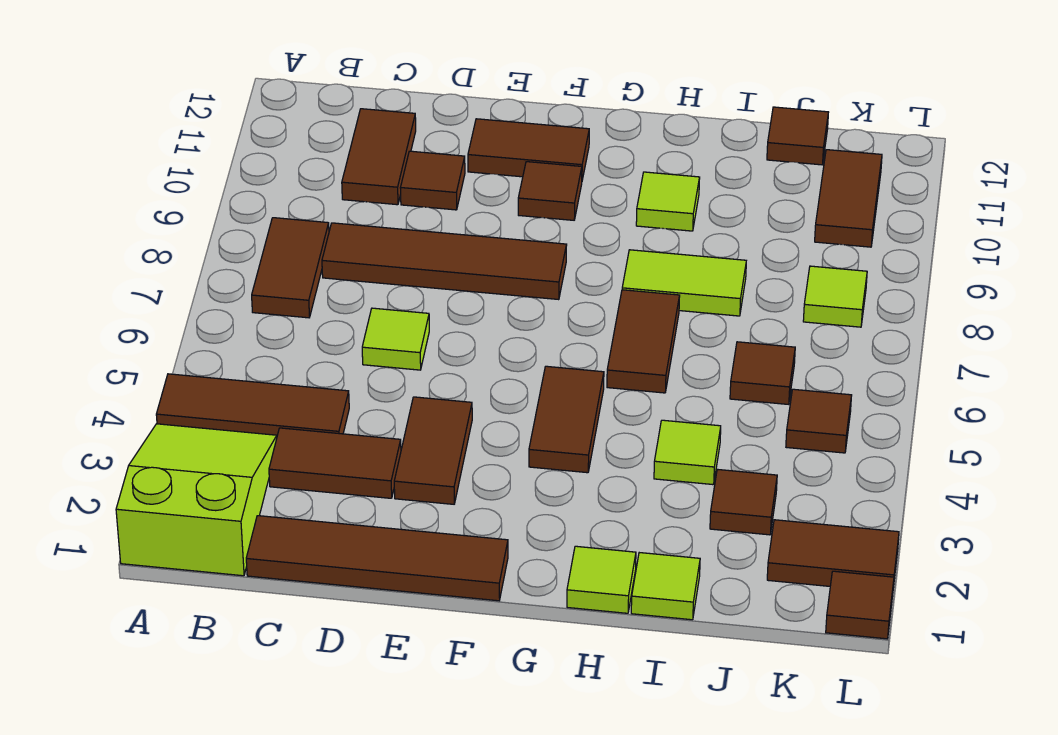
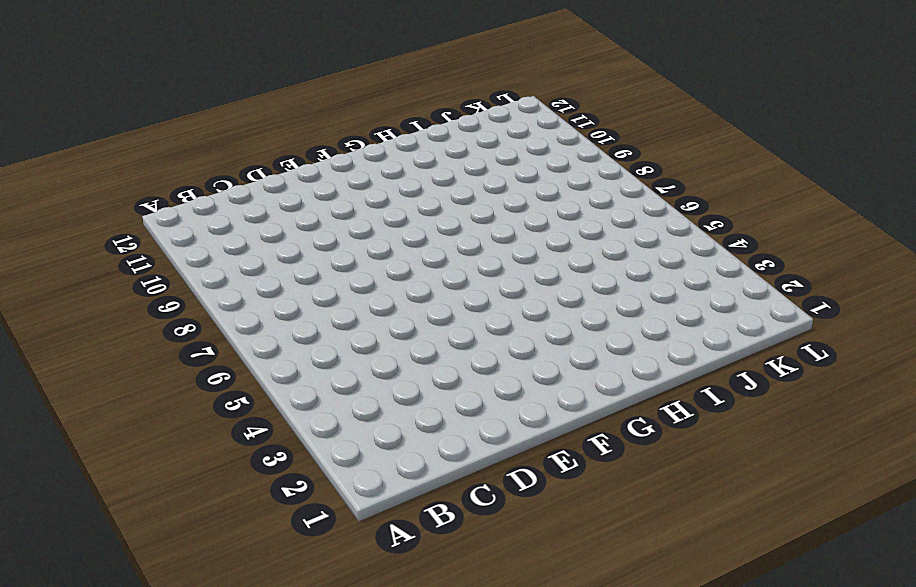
none -> lime 2x3 slope [116,424,277,576]
none -> brown 1x3 tile [156,374,349,436]
none -> brown 1x2 tile [252,218,329,318]

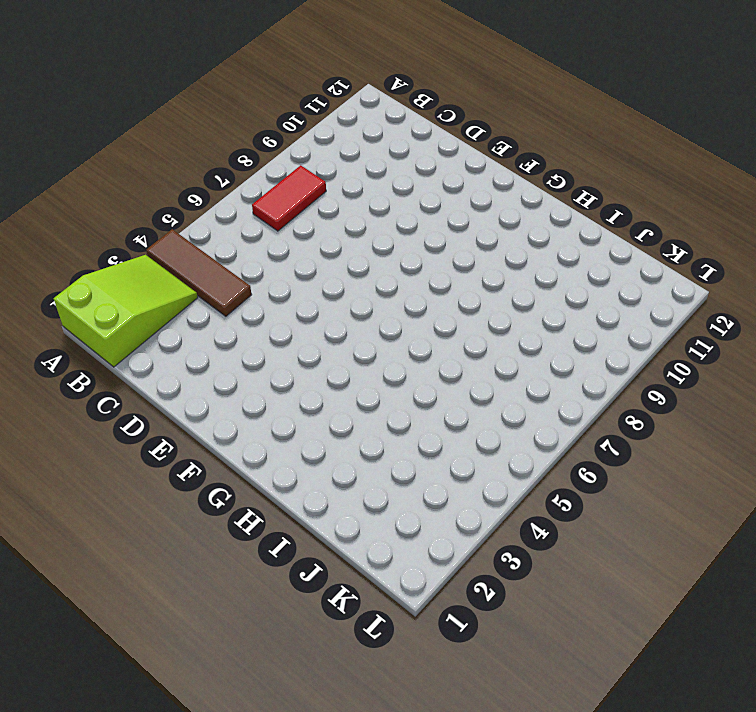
red 1x2 tile [252,165,326,231] -> brown 1x2 tile [252,218,329,318]
none -> brown 1x4 tile [246,516,508,601]
none -> brown 1x2 tile [269,428,401,498]
none -> brown 1x4 tile [322,223,567,300]

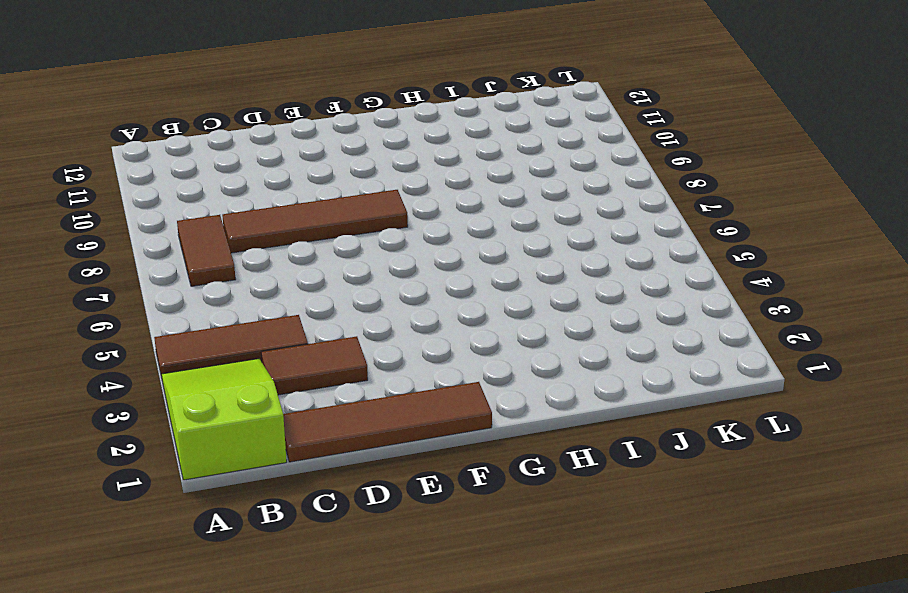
none -> brown 1x2 tile [342,109,416,205]
none -> lime 1x1 tile [362,308,429,370]
none -> brown 1x1 tile [401,151,465,210]

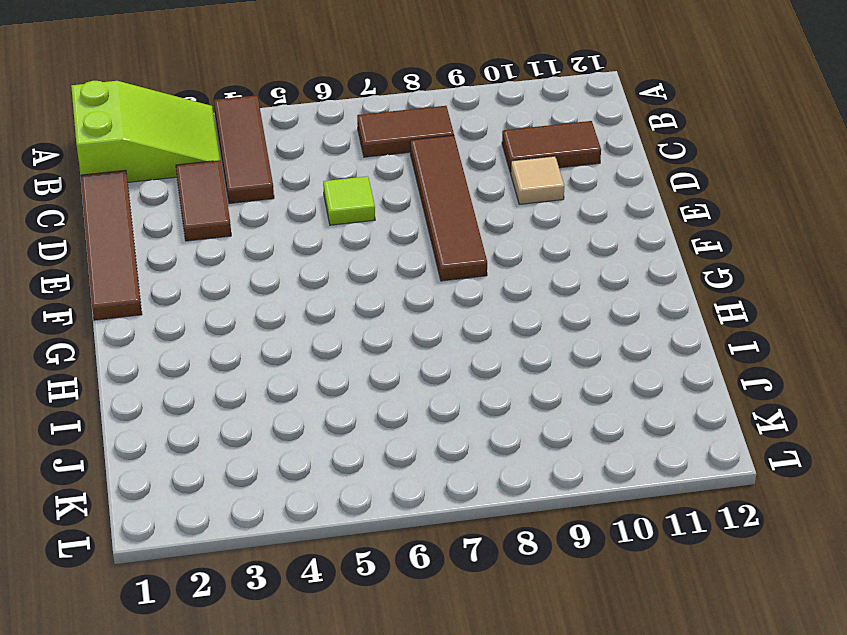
tan 1x1 tile [511,156,564,204] -> brown 1x1 tile [401,151,465,210]
none -> brown 1x2 tile [394,397,472,504]
none -> brown 1x2 tile [468,119,589,180]
none -> brown 1x1 tile [518,162,582,220]

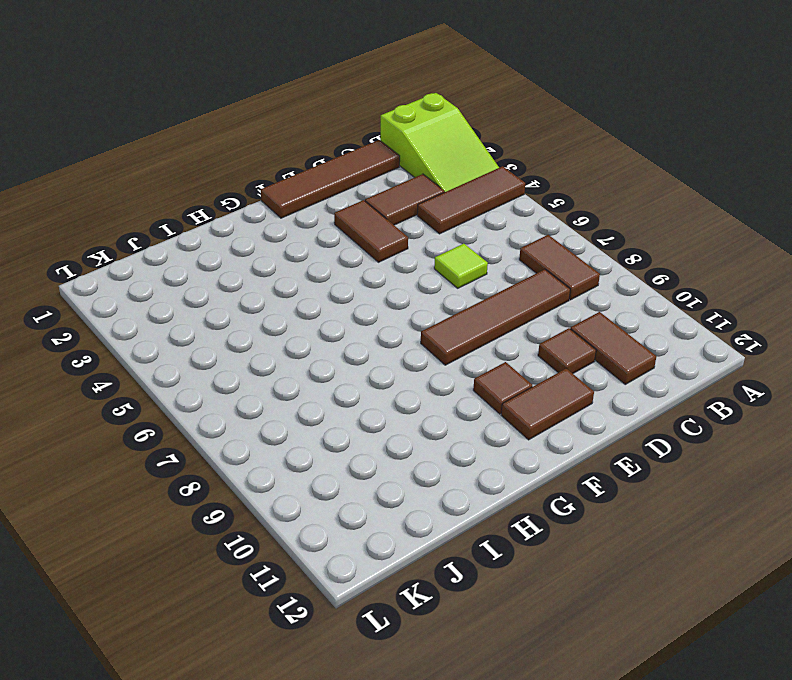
none -> brown 1x2 tile [529,366,604,473]
none -> lime 1x1 tile [567,546,636,613]
none -> brown 1x2 tile [607,290,680,393]

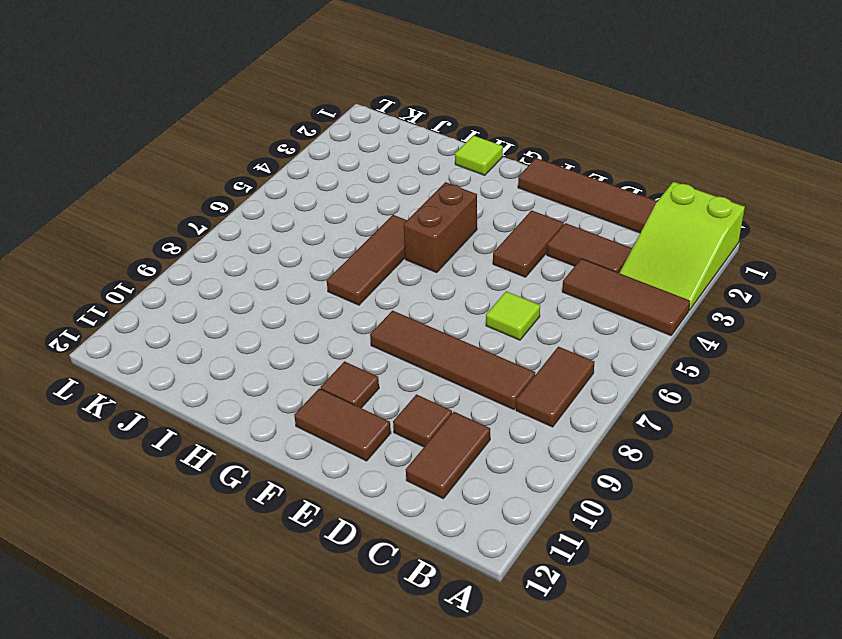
brown 1x2 brick [404,182,477,272] -> brown 1x2 tile [529,366,604,473]
brown 1x3 tile [327,215,407,305] -> brown 1x2 tile [607,290,680,393]
none -> lime 1x2 tile [622,250,746,316]
none -> lime 1x1 tile [636,172,700,231]
none -> lime 1x1 tile [631,553,700,620]

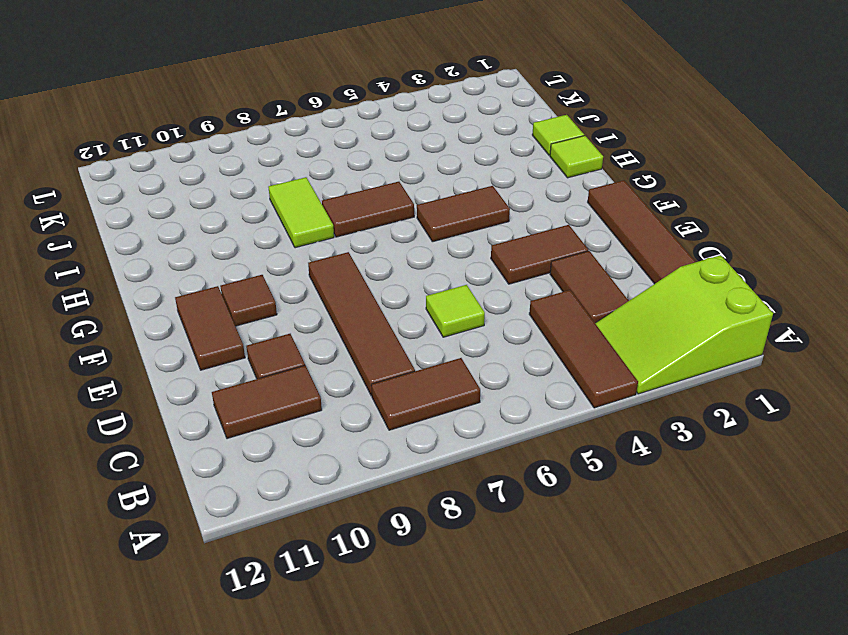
none -> lime 1x1 tile [636,172,700,231]
none -> lime 1x1 tile [654,420,721,485]
none -> brown 1x1 tile [710,469,777,535]

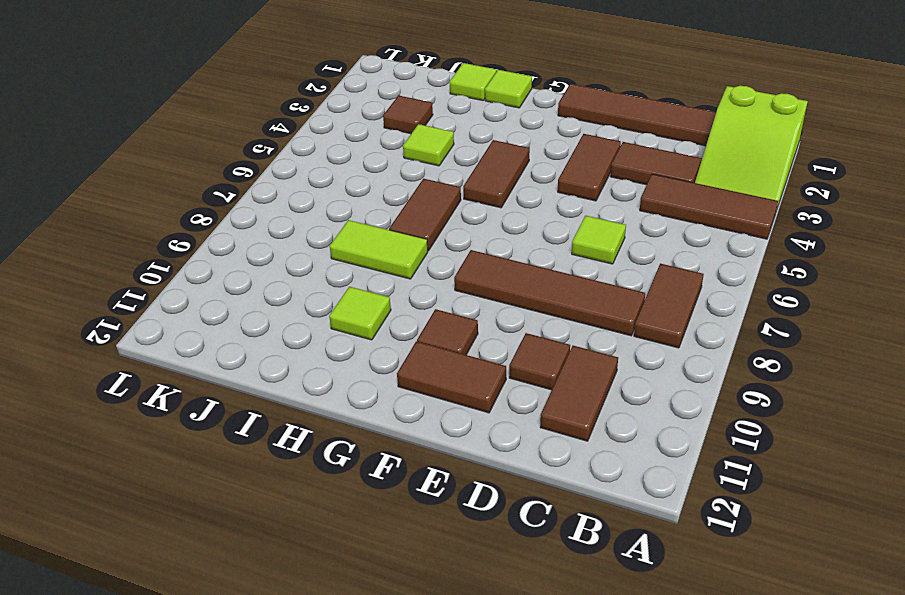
none -> brown 1x1 tile [730,342,795,404]
none -> brown 1x1 tile [767,107,828,165]
none -> brown 1x2 tile [767,520,899,587]

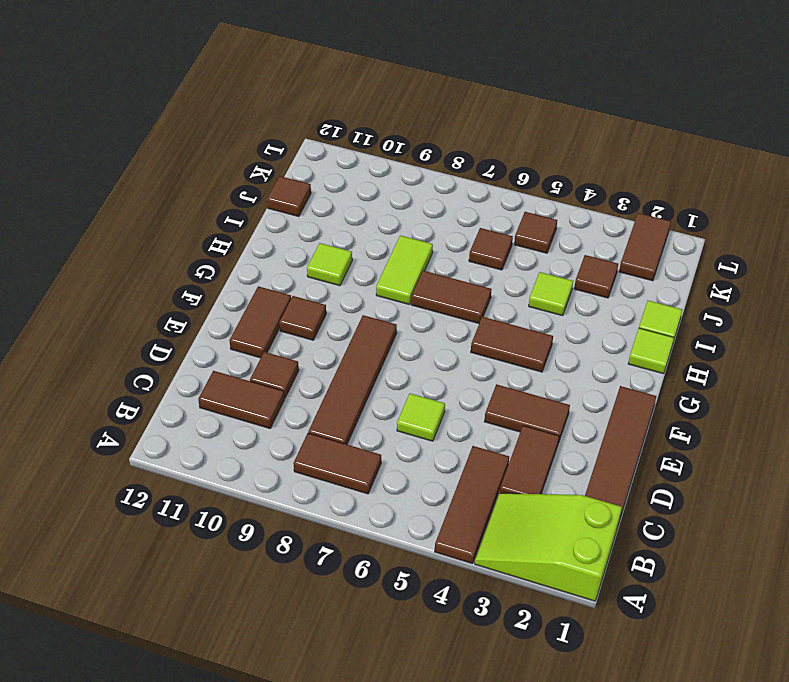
none -> lime 1x1 tile [803,266,867,327]
none -> brown 1x2 tile [815,150,882,247]
none -> brown 1x1 tile [826,571,894,639]

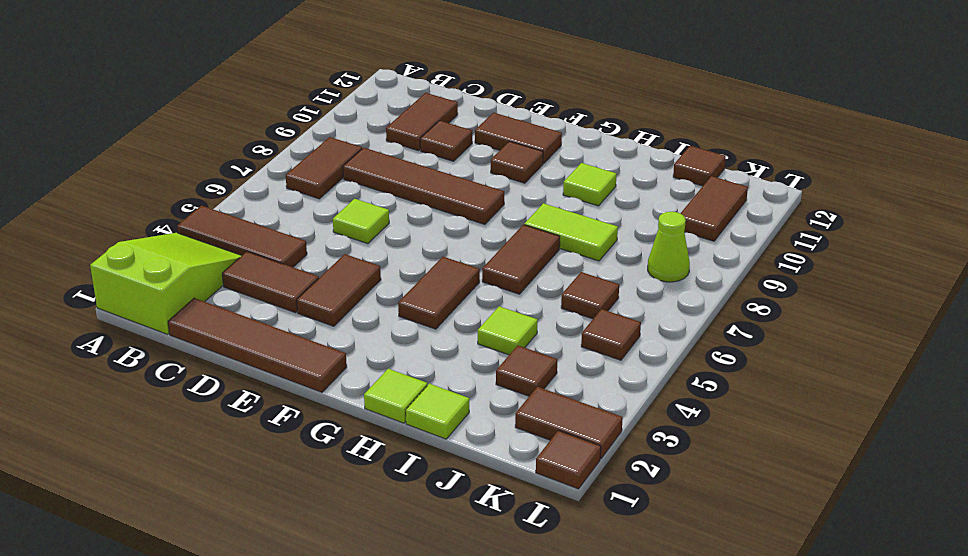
lime 1x1 cone [648,212,690,282] -> lime 1x1 tile [803,266,867,327]

